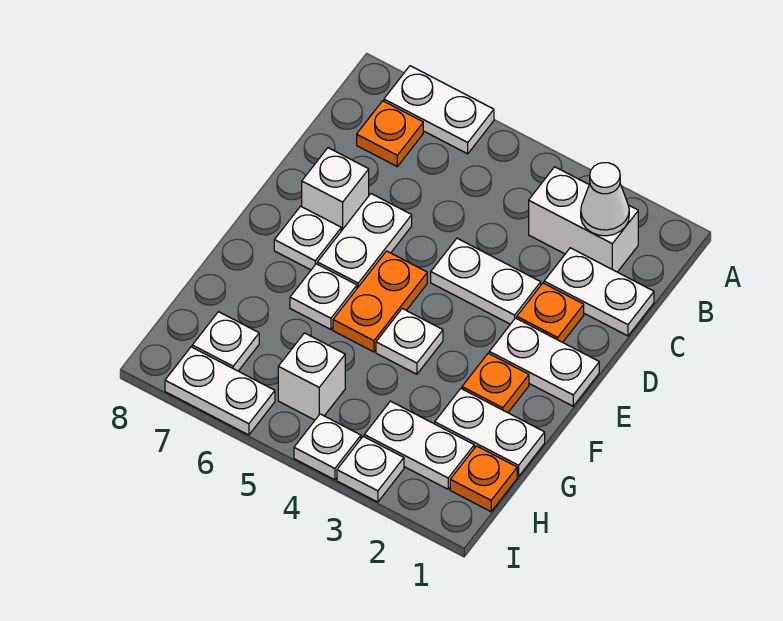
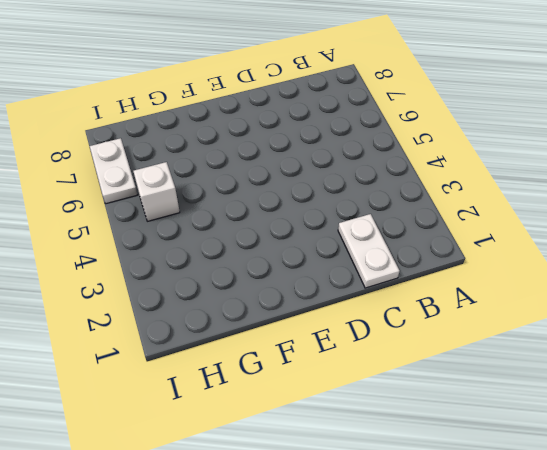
none -> white 1x2 plate [384,66,494,154]
none -> white 1x2 brick [529,167,638,272]
none -> orange 1x1 plate [357,101,423,166]

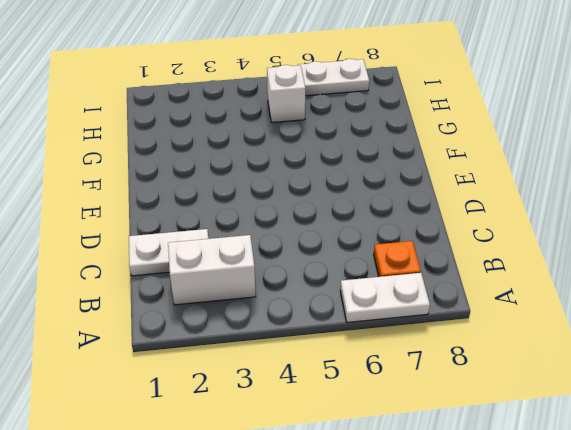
none -> orange 1x1 plate [517,283,584,342]
none -> white 1x2 plate [431,238,541,324]
none -> white 1x2 plate [317,194,412,288]

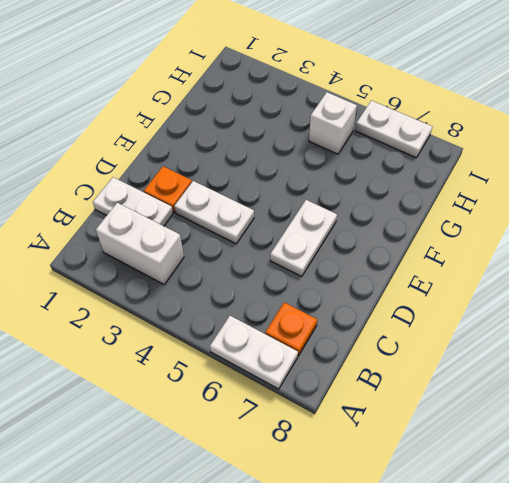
none -> white 1x1 brick [302,148,369,231]
none -> white 1x2 plate [489,318,599,406]
none -> orange 1x2 plate [333,251,427,352]

